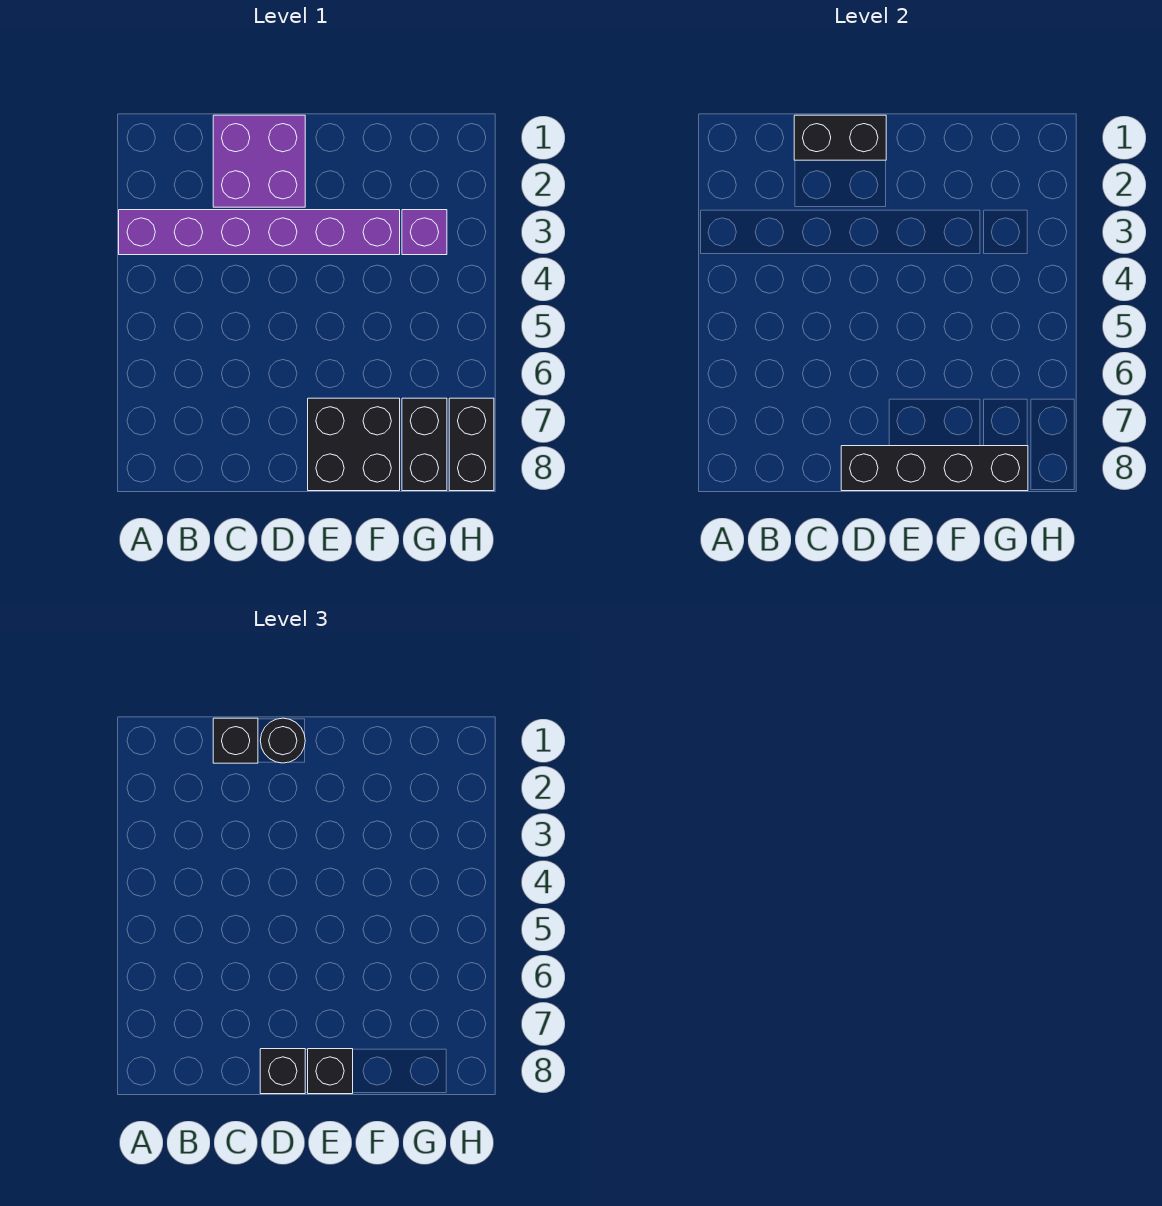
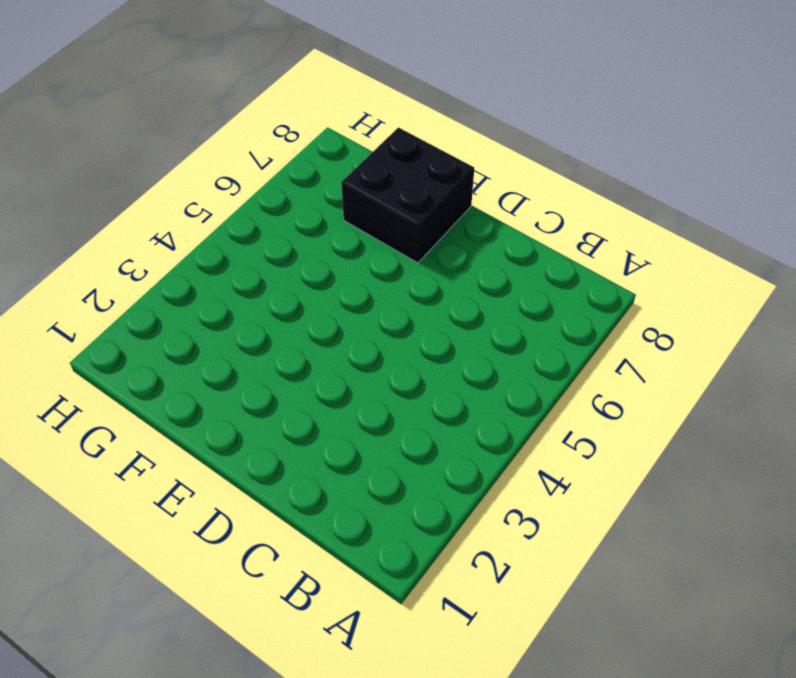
none -> purple 1x6 brick [119,210,400,255]
none -> purple 2x2 brick [213,115,305,207]
none -> purple 1x1 brick [402,210,447,255]

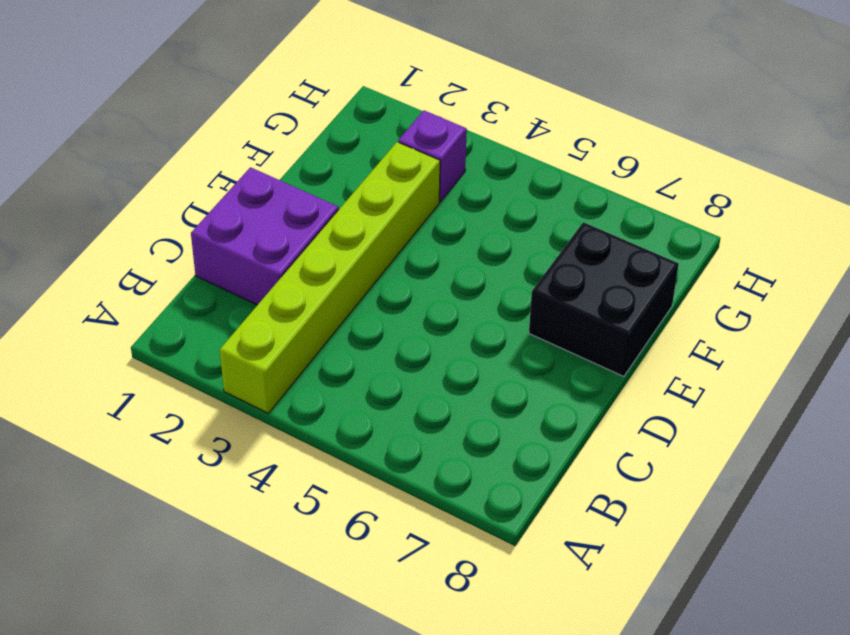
lime 1x6 brick [220,142,440,413] -> purple 1x6 brick [119,210,400,255]
none -> black 1x2 brick [402,398,447,491]
none -> black 1x2 brick [449,398,494,491]
none -> black 1x2 brick [794,115,886,160]

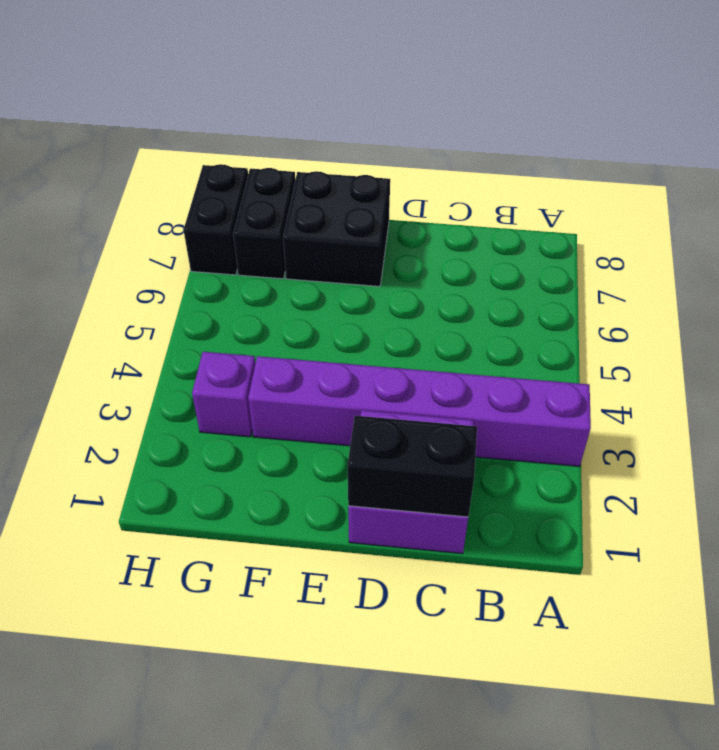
none -> black 1x4 brick [841,446,1028,491]
none -> black 1x1 brick [213,718,258,763]
none -> black 1x1 round brick [260,718,305,763]

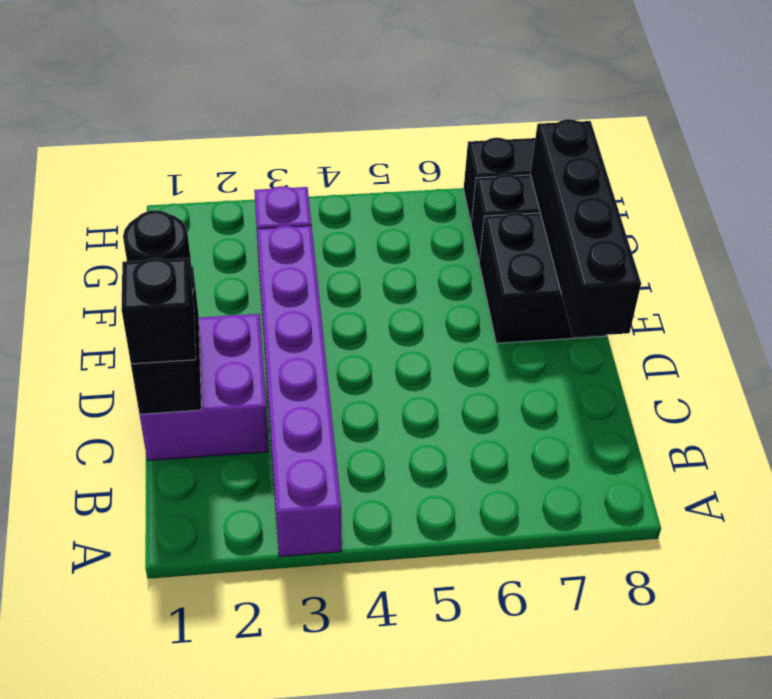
none -> black 1x1 brick [260,1049,305,1094]
none -> black 1x1 brick [308,1049,353,1094]

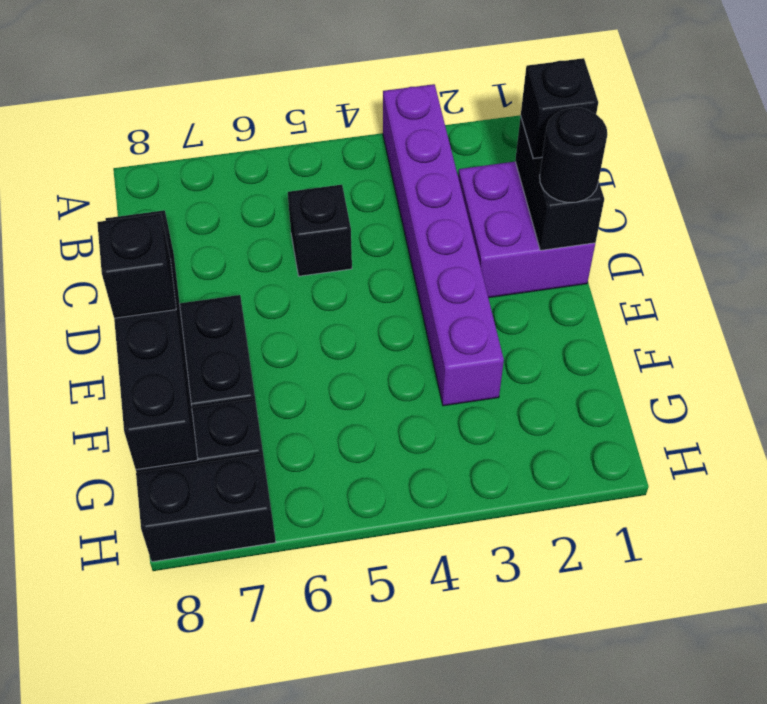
black 1x1 brick [288,185,352,276] -> black 1x1 brick moved to [260,1049,305,1094]
none -> purple 1x1 brick [402,210,447,255]

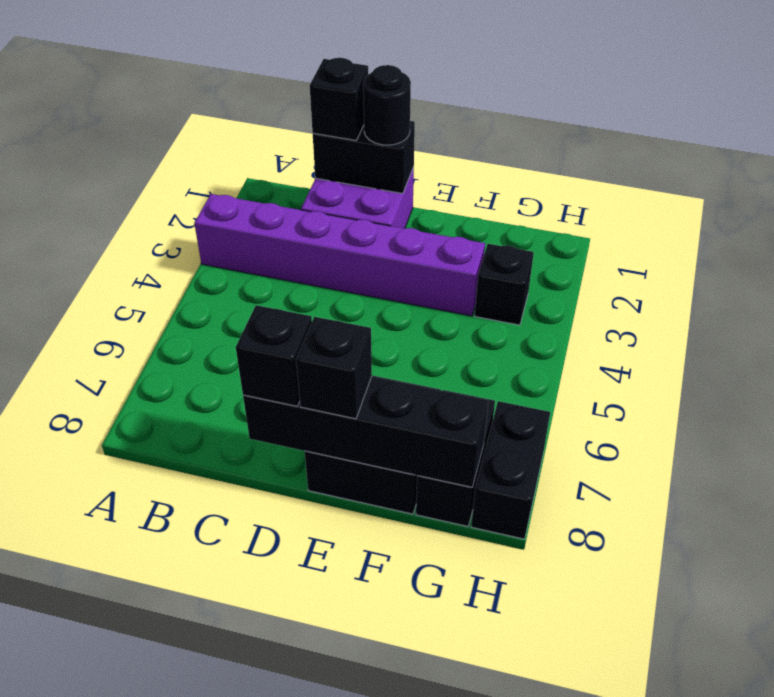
black 1x1 brick [475,244,534,325] -> purple 1x1 brick [402,210,447,255]

